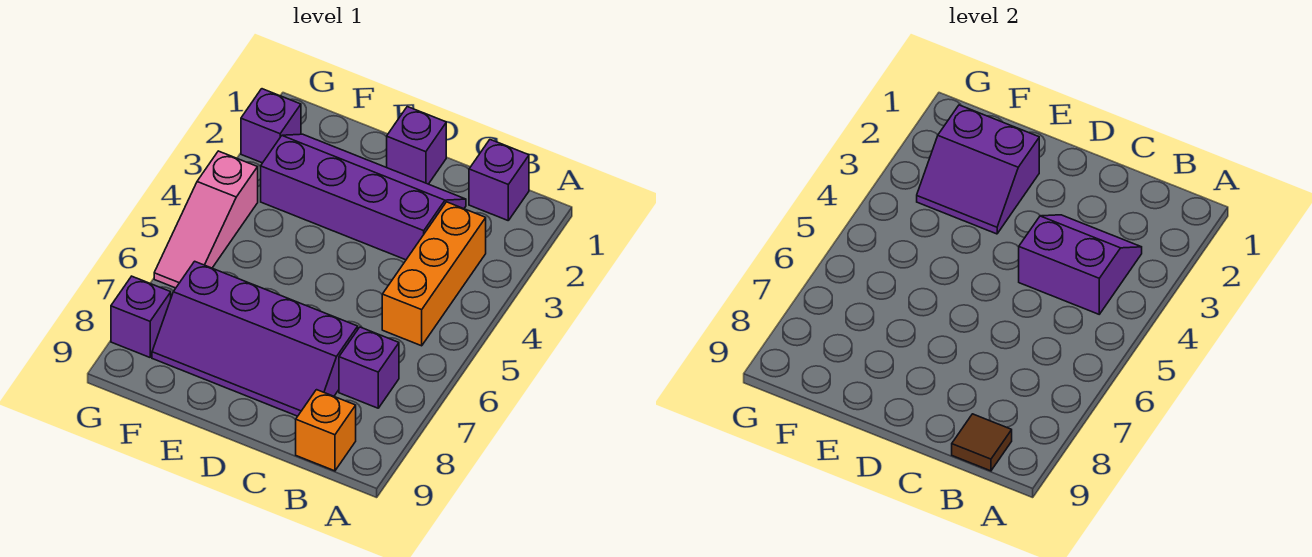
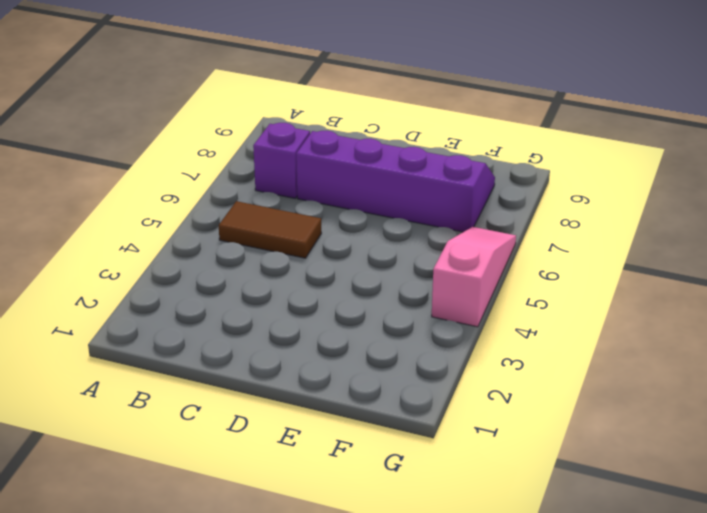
brown 1x2 tile [219,201,321,258] -> orange 1x3 brick [382,202,486,346]
none -> purple 1x1 brick [469,140,529,220]
none -> orange 1x1 brick [296,390,356,471]
none -> purple 2x4 slope [261,134,466,260]

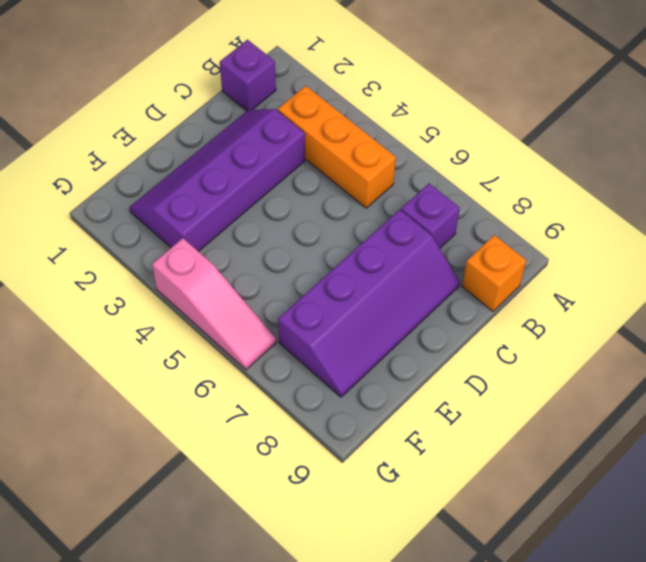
none -> purple 1x1 brick [387,107,446,184]
none -> purple 1x1 brick [241,89,301,163]
none -> purple 1x1 brick [111,276,171,357]

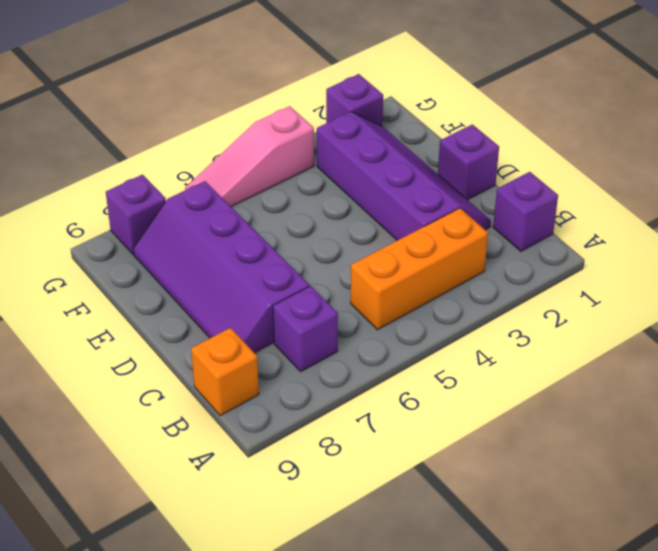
none -> purple 2x2 slope [1019,215,1142,314]
none -> brown 1x1 tile [952,414,1012,471]
none -> purple 2x2 slope [917,105,1039,234]

